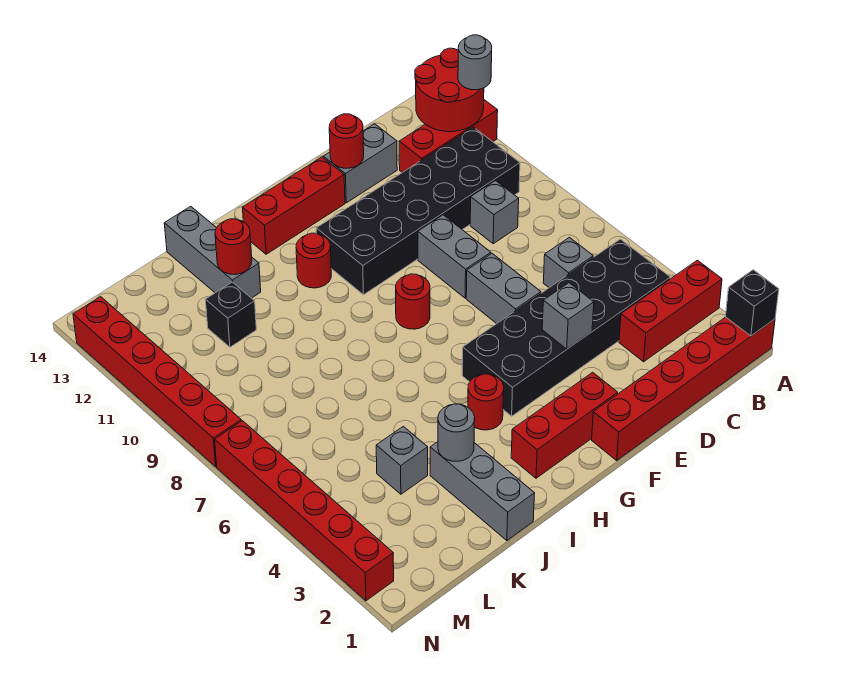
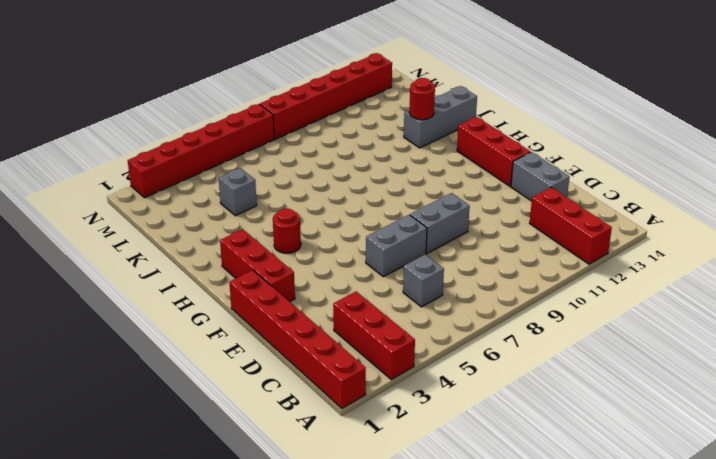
none -> black 2x6 brick [462,239,670,416]
none -> black 2x6 brick [316,127,520,295]
none -> grey 1x1 brick [470,181,519,244]

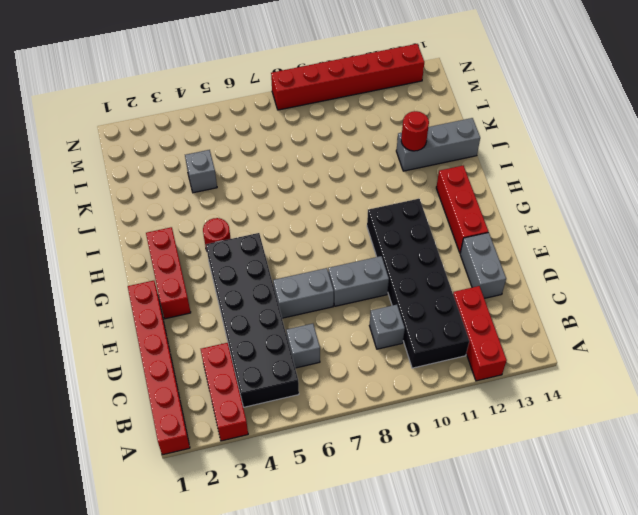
none -> red 1x1 round brick [396,274,430,329]
none -> red 1x1 round brick [296,233,331,288]
none -> grey 1x3 brick [430,442,535,541]

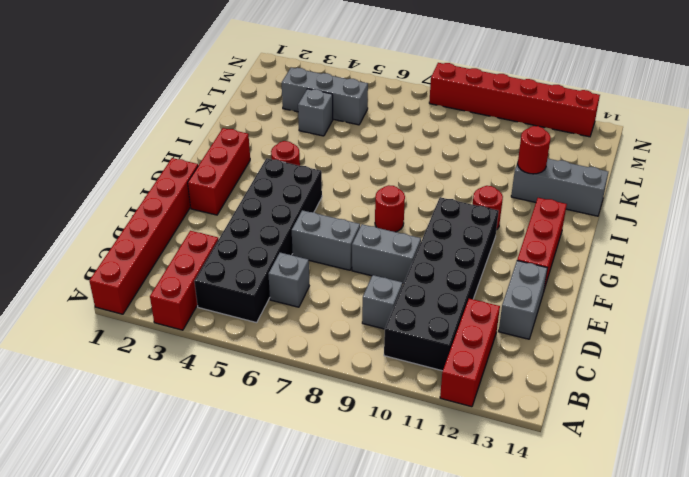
grey 1x3 brick [282,68,368,125] -> grey 1x3 brick moved to [430,442,535,541]
none -> black 1x1 brick [205,282,256,347]
none -> red 1x6 brick [215,421,394,601]
none -> black 1x1 brick [726,270,779,336]

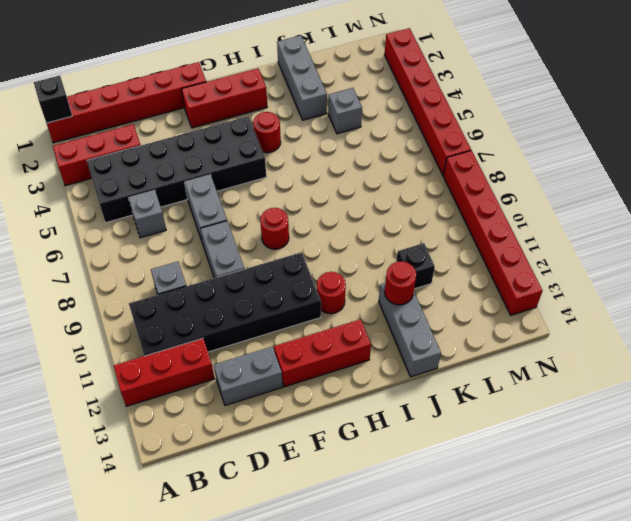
none -> red 2x2 round brick [415,48,484,132]
none -> grey 1x1 brick [542,283,594,349]
none -> red 1x1 round brick [329,114,364,168]

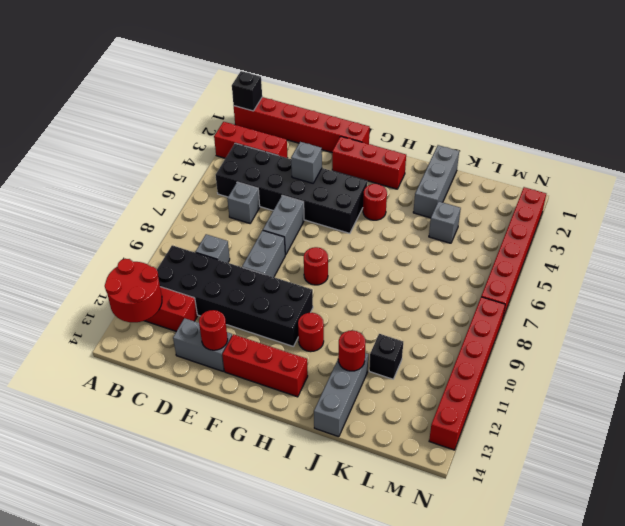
none -> grey 1x1 round brick [438,404,475,461]
none -> grey 1x1 round brick [458,35,492,90]

